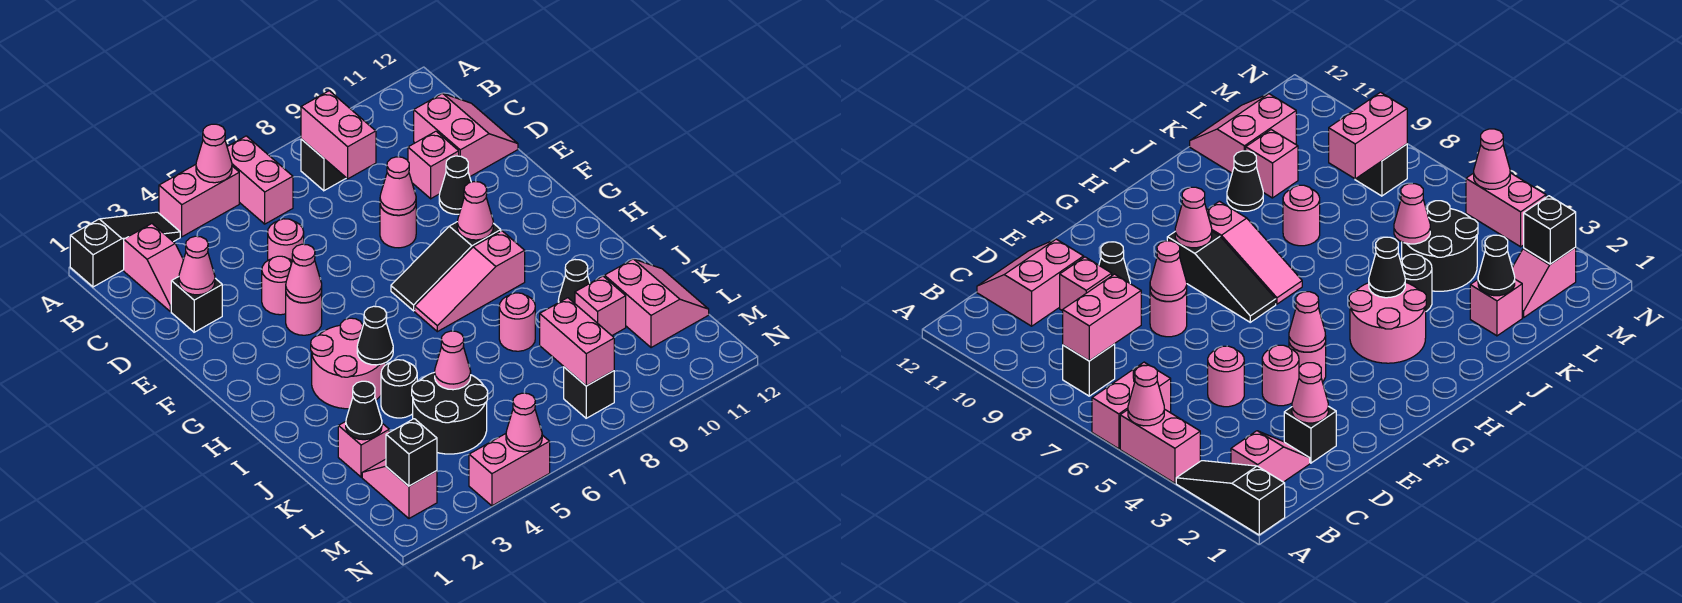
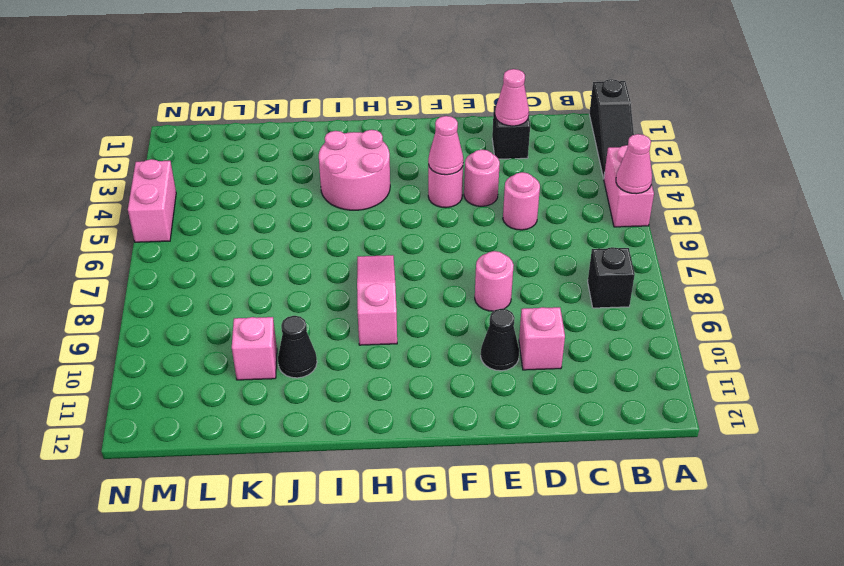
none -> pink 1x2 brick [227,136,293,224]
none -> pink 1x2 slope [124,224,183,312]
none -> pink 2x2 slope [414,93,518,176]
none -> black 1x3 slope [391,222,501,311]

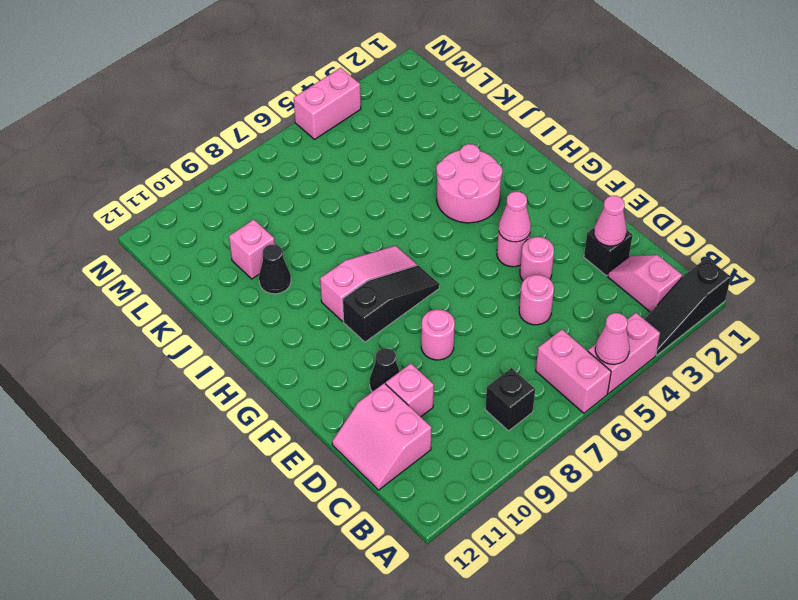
none -> black 1x1 round brick [381,360,417,418]
none -> pink 1x1 round brick [499,293,535,351]
none -> pink 1x1 brick [338,422,389,477]
none -> black 2x2 round brick [412,372,488,454]

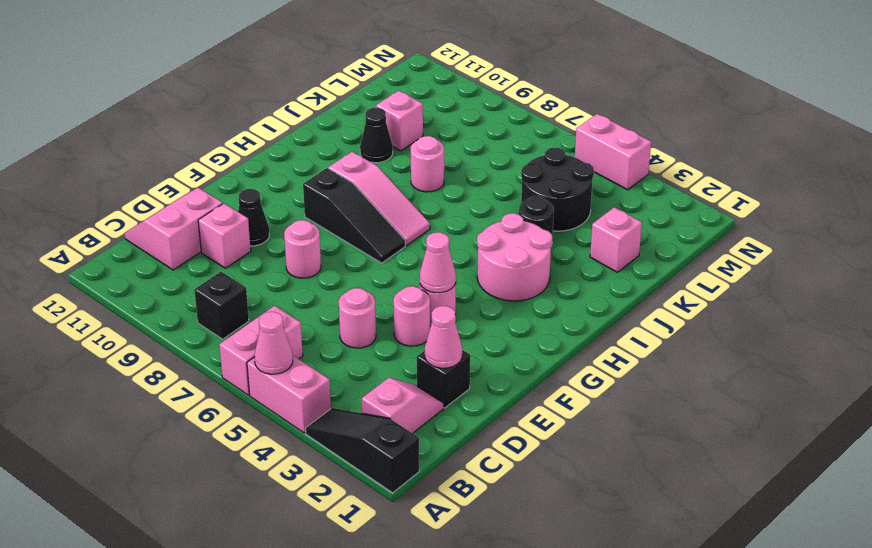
none -> pink 2x2 slope [604,259,709,348]
none -> pink 1x2 slope [362,459,437,518]
none -> black 1x1 brick [564,367,614,418]
none -> pink 1x2 brick [301,91,376,179]

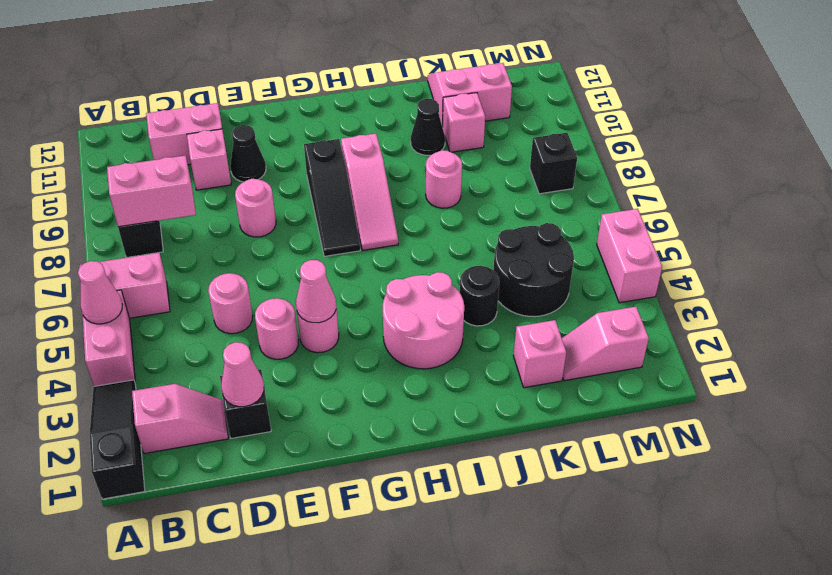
none -> pink 1x1 cone [380,157,416,215]
none -> pink 1x1 cone [457,182,493,240]
none -> black 1x1 cone [357,306,393,365]
none -> black 1x1 cone [346,381,382,440]

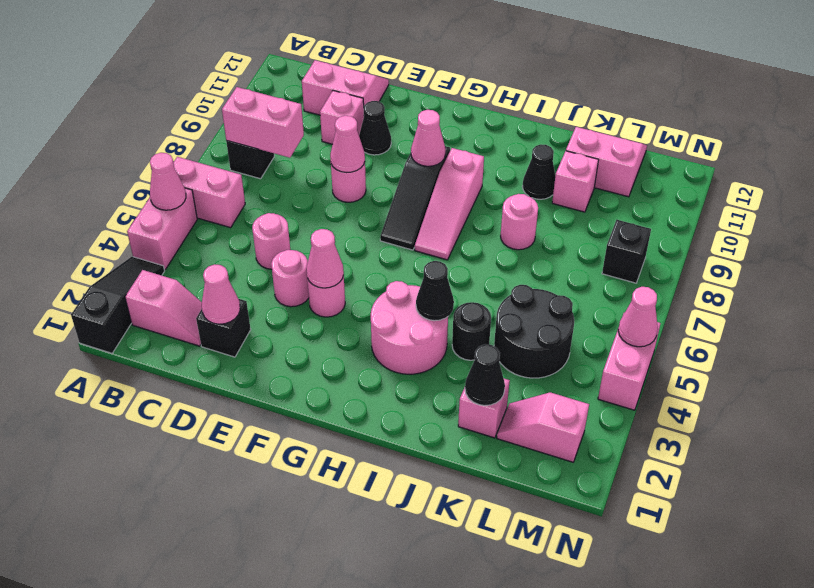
none -> pink 1x1 cone [435,331,471,390]
none -> pink 1x2 brick [540,298,614,386]
none -> black 1x1 brick [386,419,437,486]

